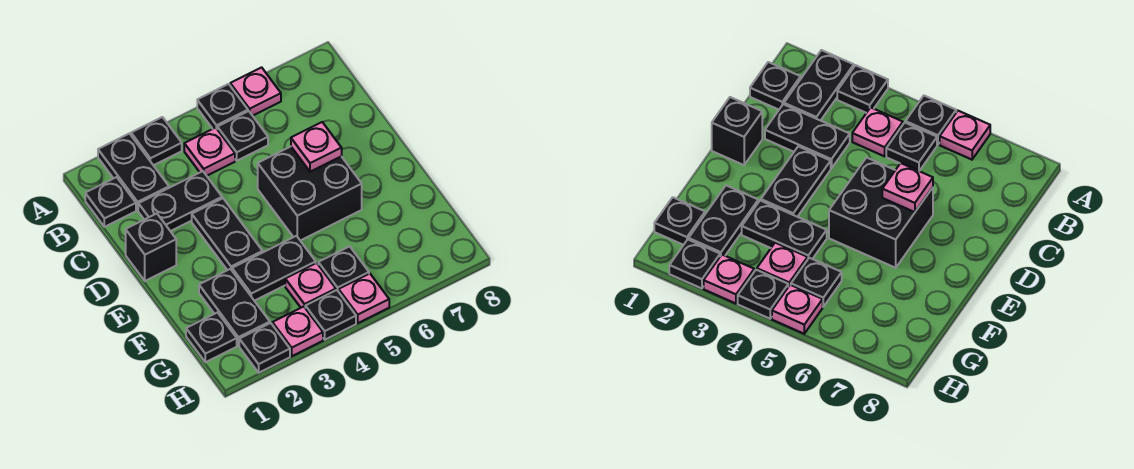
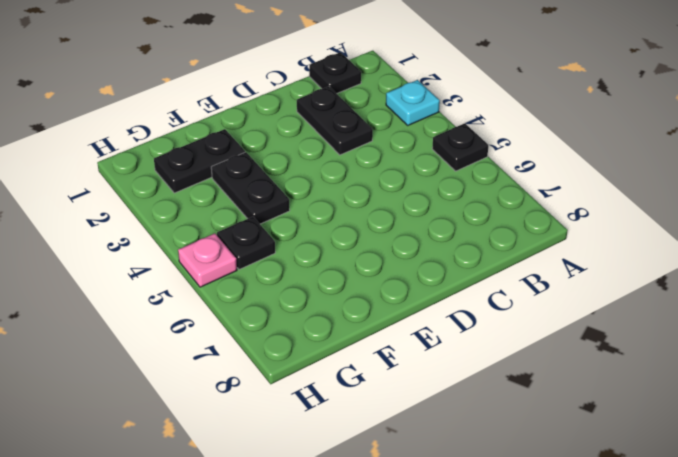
cyan 1x1 plate [386,80,440,125] -> black 1x1 plate [131,117,182,165]
none -> black 1x2 plate [98,134,169,210]
none -> pink 1x1 plate [230,67,281,116]
none -> pink 1x1 plate [184,128,235,176]

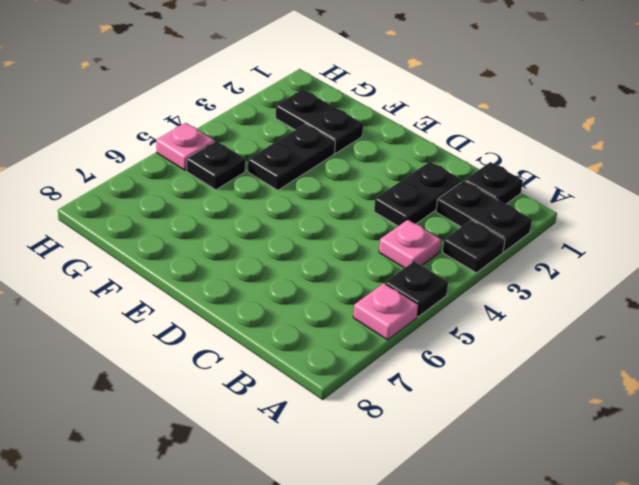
none -> black 1x1 plate [217,111,268,161]
none -> black 1x1 brick [126,214,176,281]
none -> black 1x2 plate [192,198,263,270]

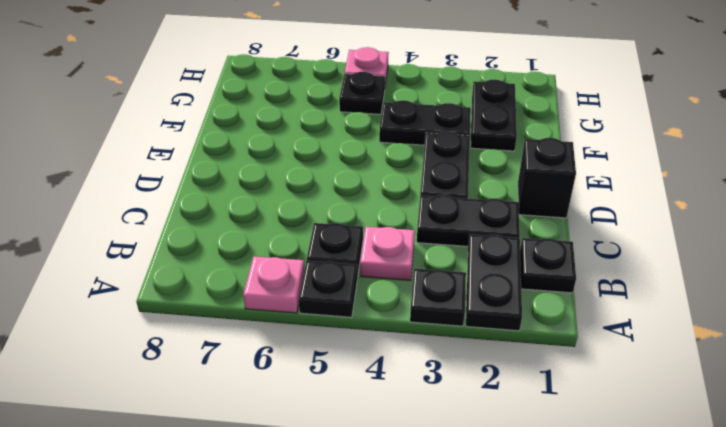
none -> black 2x2 brick [258,147,362,241]
none -> black 1x1 plate [186,313,237,362]
none -> pink 1x1 plate [285,263,336,308]

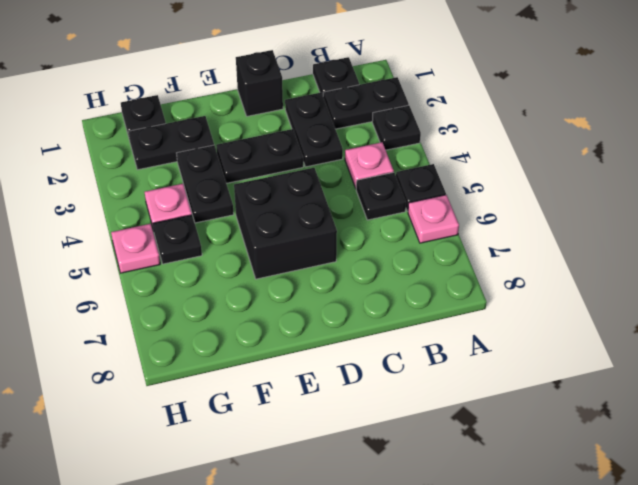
none -> black 1x1 plate [239,323,290,373]
none -> pink 1x1 plate [272,307,323,356]
none -> black 1x1 plate [305,290,356,340]

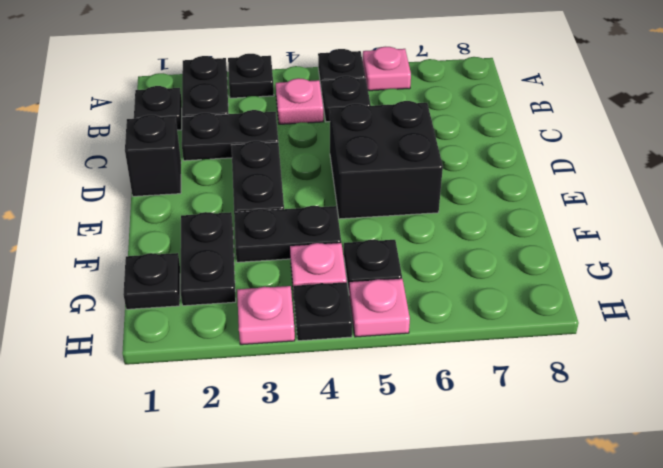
none -> black 1x1 plate [239,323,290,373]
none -> pink 1x1 plate [291,122,342,172]

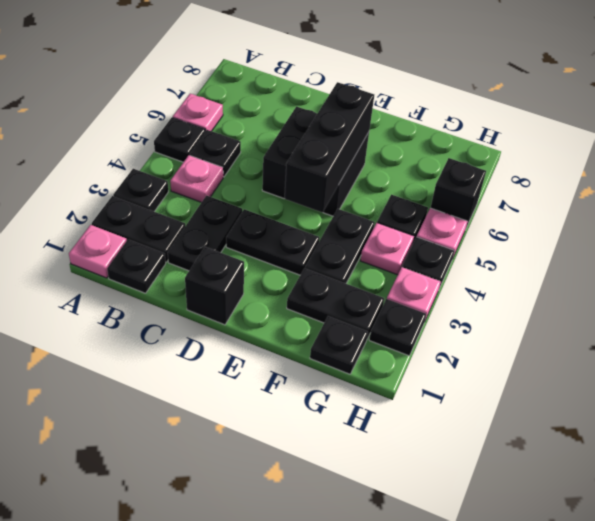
pink 1x1 plate [69,225,127,278] -> pink 1x1 plate moved to [291,122,342,172]
black 1x3 brick [285,82,374,213] -> none
black 1x1 brick [431,158,486,230] -> none

